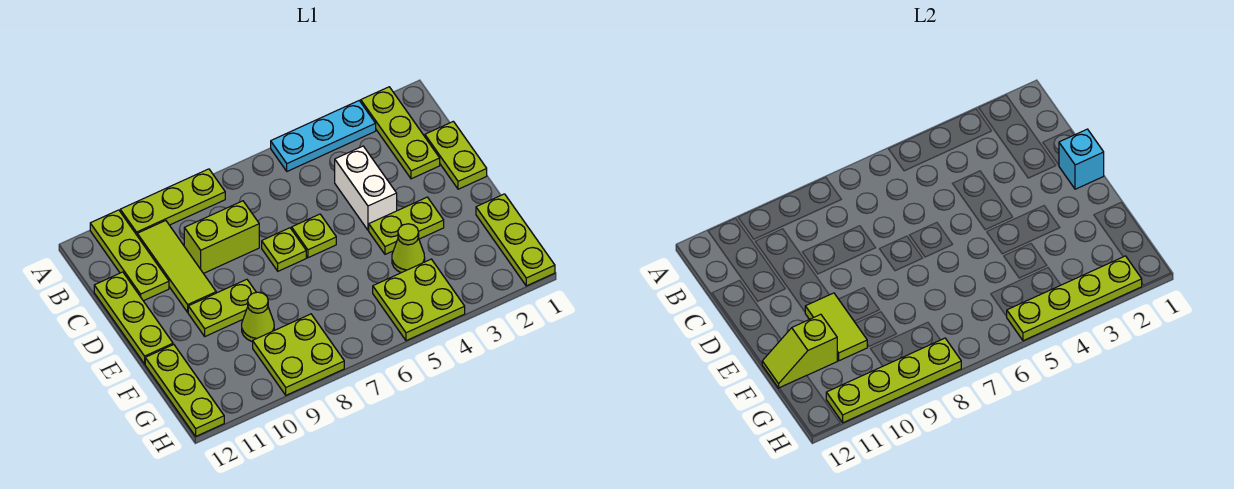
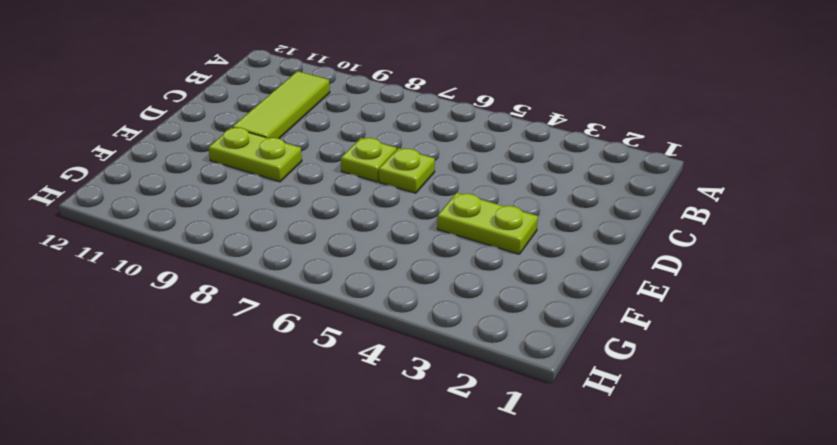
none -> lime 1x3 plate [361,87,440,179]
none -> cyan 1x3 plate [271,101,376,171]
none -> lime 1x3 plate [120,169,225,235]

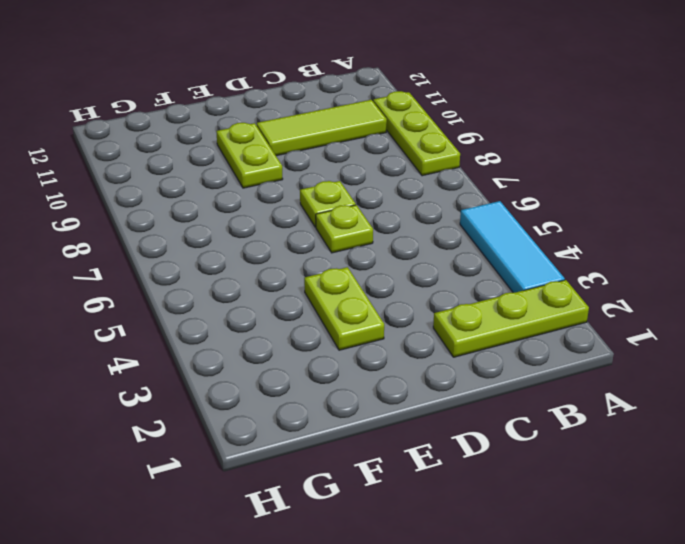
cyan 1x3 tile [460,201,565,293] -> cyan 1x3 plate [271,101,376,171]
none -> lime 1x3 plate [90,210,169,301]
none -> lime 1x2 plate [425,121,487,189]
none -> white 1x2 brick [335,146,397,230]

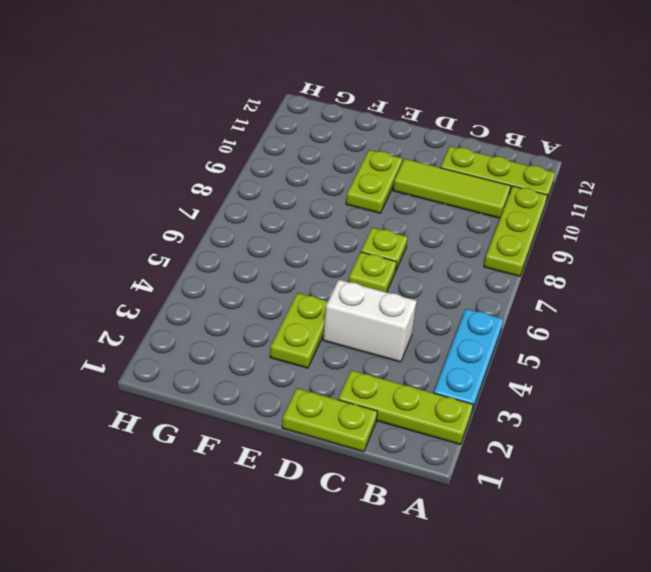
none -> lime 1x2 brick [184,201,259,273]
none -> lime 1x3 plate [94,272,173,364]
none -> lime 1x3 plate [476,194,555,286]

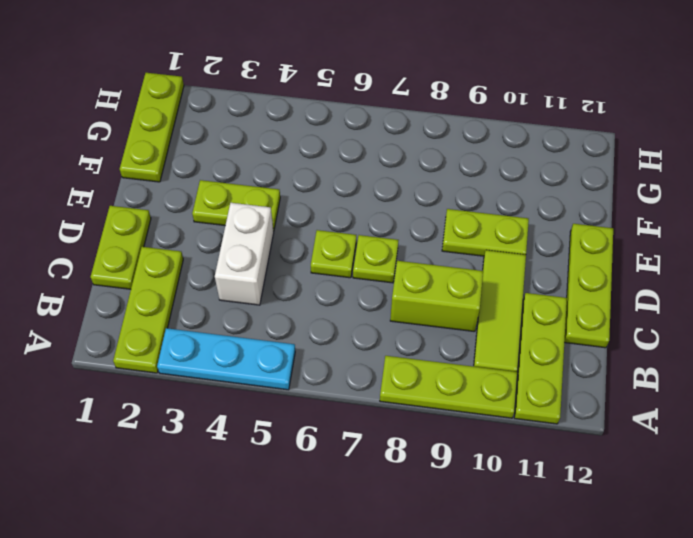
none -> lime 1x1 cone [392,224,425,273]
none -> lime 1x1 cone [242,292,274,342]
none -> lime 1x3 plate [145,345,224,436]

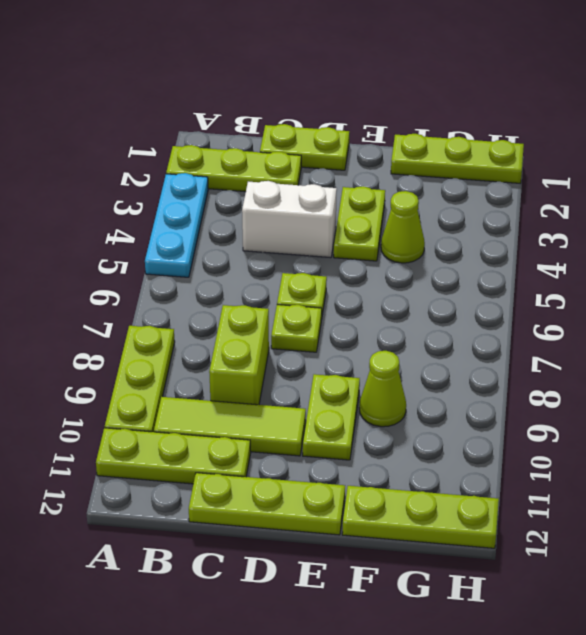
none -> lime 2x2 plate [373,259,465,341]
none -> lime 2x2 plate [253,314,344,395]
none -> cyan 1x1 brick [1059,129,1104,189]

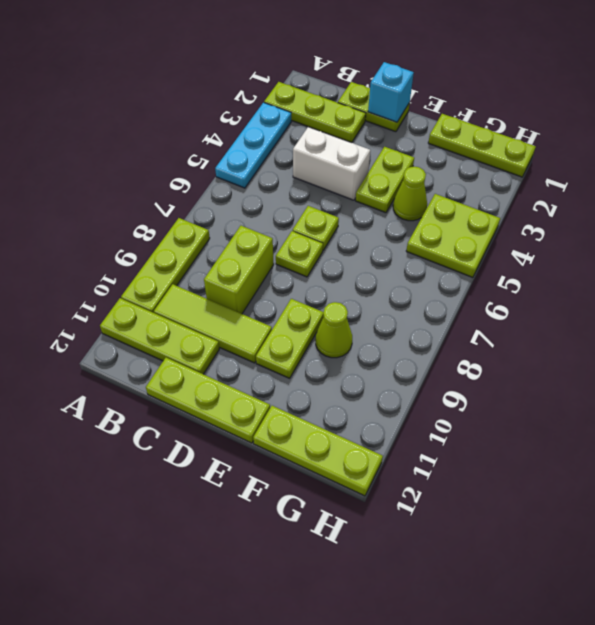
none -> lime 2x2 plate [253,314,344,395]
none -> lime 1x2 tile [805,293,867,361]
none -> lime 1x2 slope [762,314,837,388]

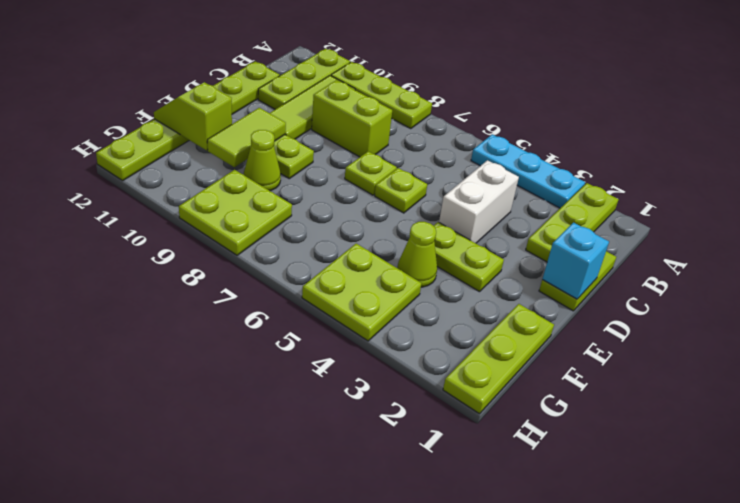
none -> lime 1x4 plate [1007,256,1142,341]
none -> lime 1x4 plate [826,338,961,423]

